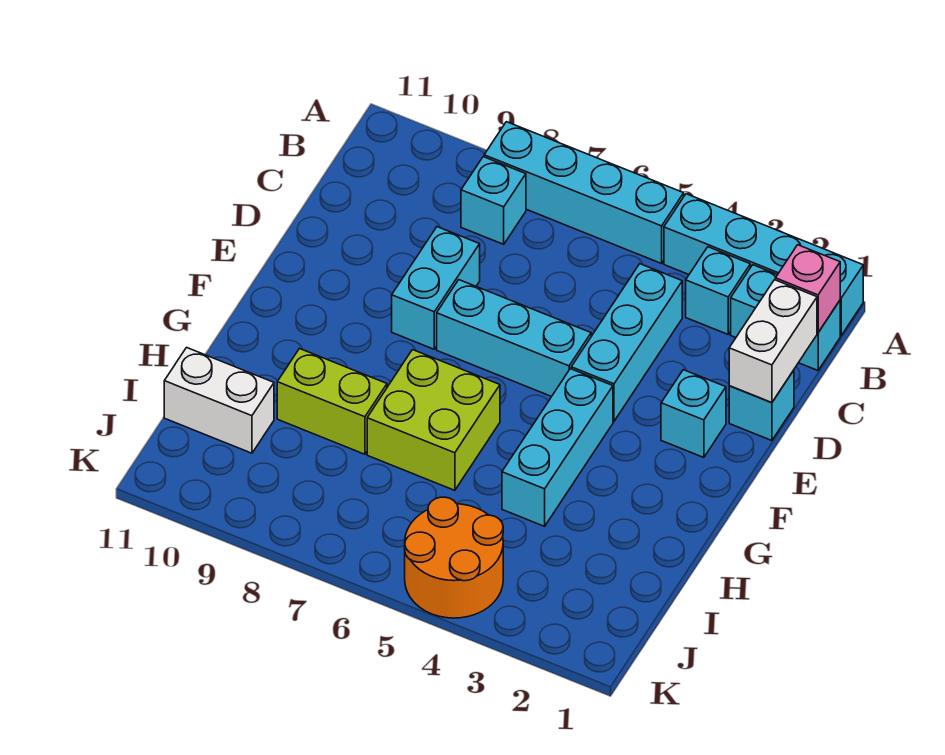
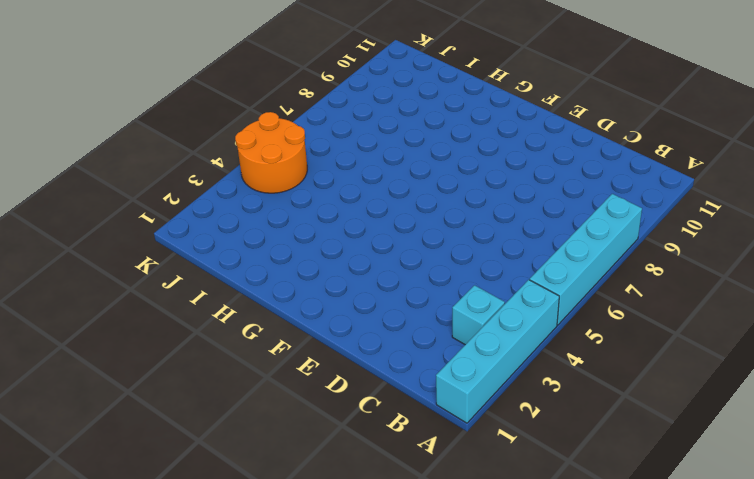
none -> cyan 1x2 brick [731,265,840,370]
none -> cyan 1x1 brick [461,157,526,244]
none -> cyan 1x3 brick [571,264,682,421]

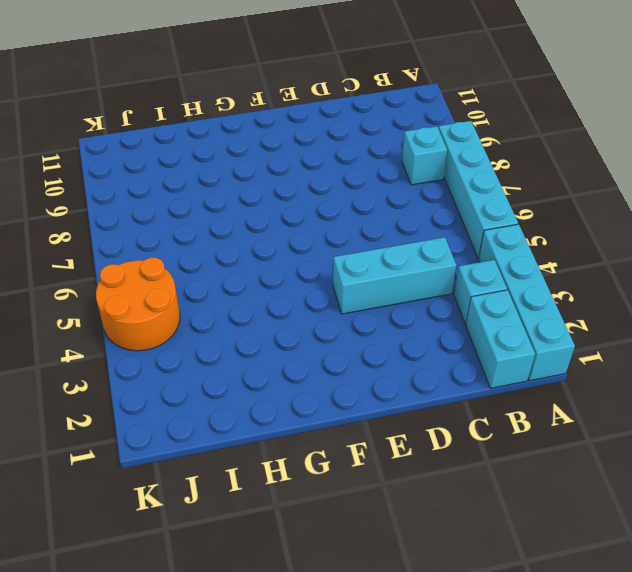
none -> cyan 1x1 brick [729,370,794,441]
none -> cyan 1x2 brick [392,227,480,349]
none -> cyan 1x1 brick [661,370,726,458]

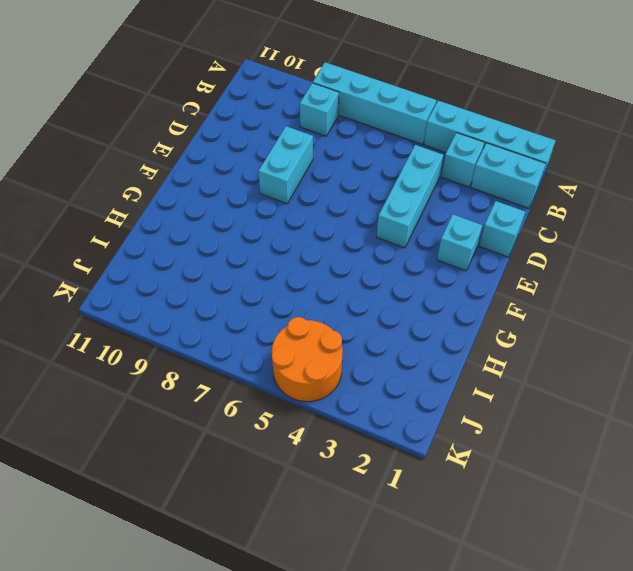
none -> cyan 1x3 brick [437,280,591,397]
none -> cyan 1x3 brick [502,369,613,526]
none -> lime 2x2 brick [367,350,500,490]

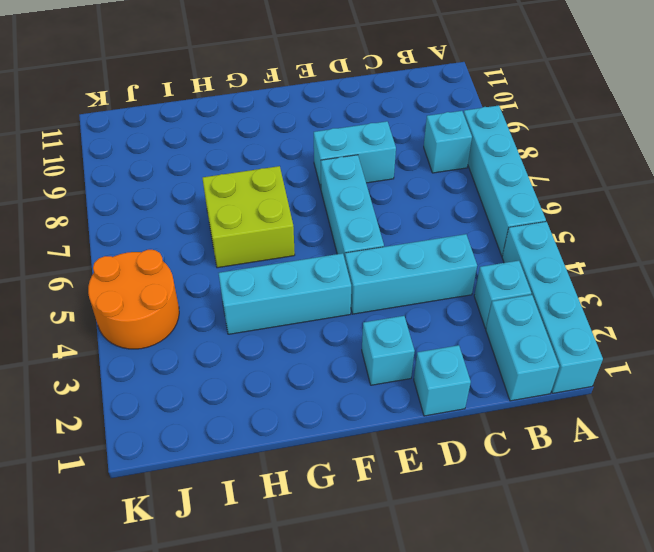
none -> lime 1x2 brick [277,349,387,454]
none -> white 1x2 brick [164,348,274,453]
none -> pink 1x1 brick [775,245,840,333]

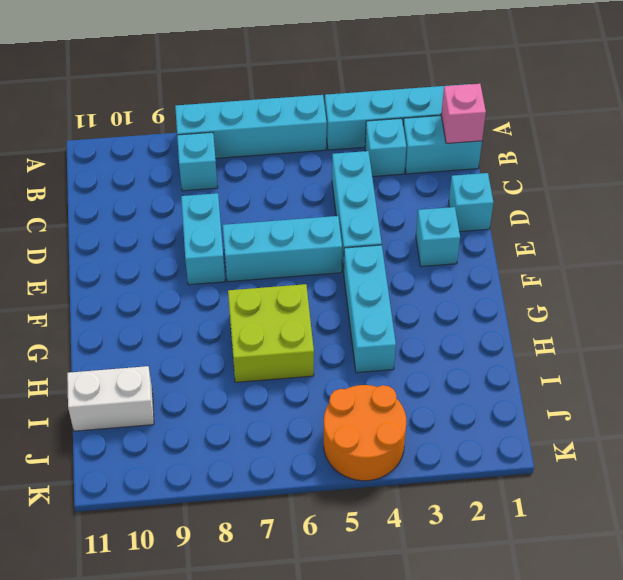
none -> lime 1x2 brick [277,349,387,454]
none -> white 1x2 brick [729,280,817,403]

